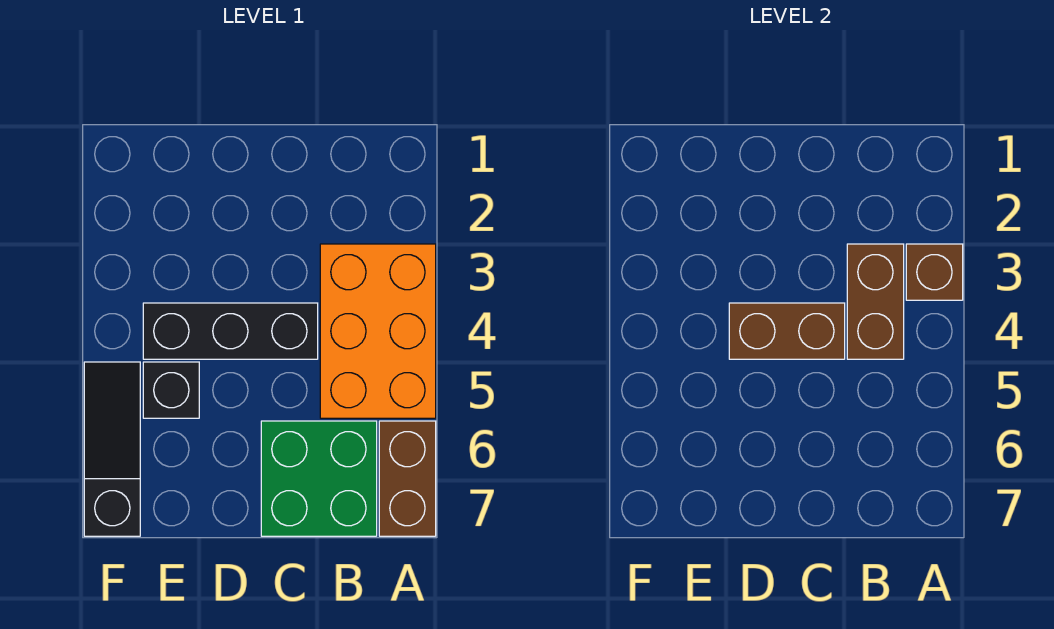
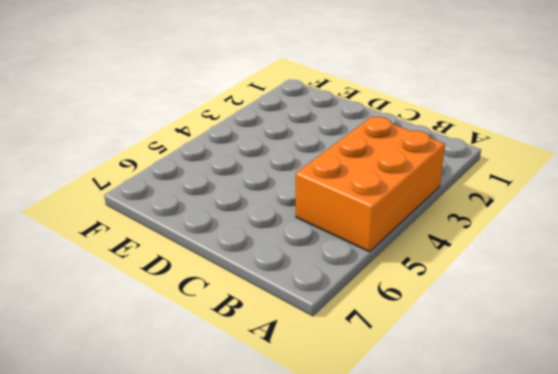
none -> brown 1x2 brick [379,421,436,536]
none -> green 2x2 brick [261,421,377,536]

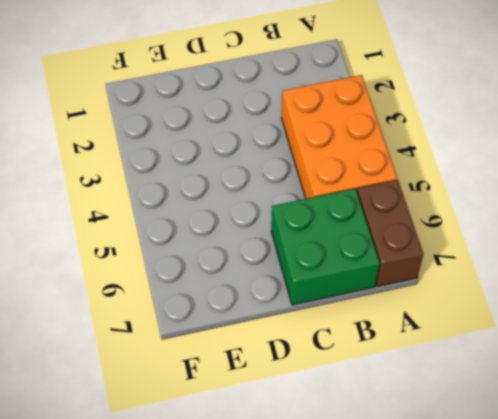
none -> black 1x3 brick [143,303,318,359]
none -> black 1x1 brick [143,362,199,418]

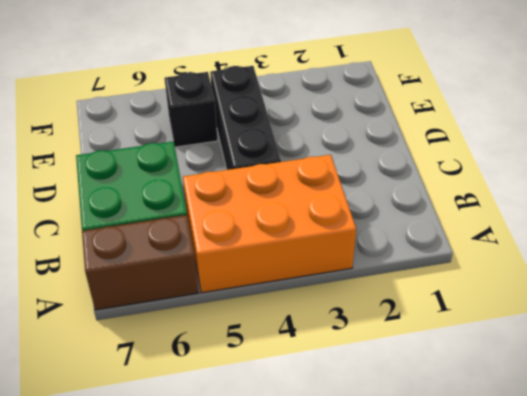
none -> black 1x3 slope [84,362,140,536]
none -> brown 1x1 brick [906,244,963,300]

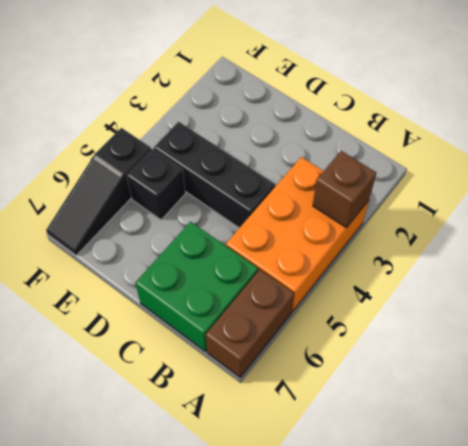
black 1x3 slope [46,128,151,256] -> black 1x3 slope turned to [84,362,140,536]
none -> brown 1x2 brick [847,244,904,359]
none -> brown 1x2 brick [729,303,845,359]

